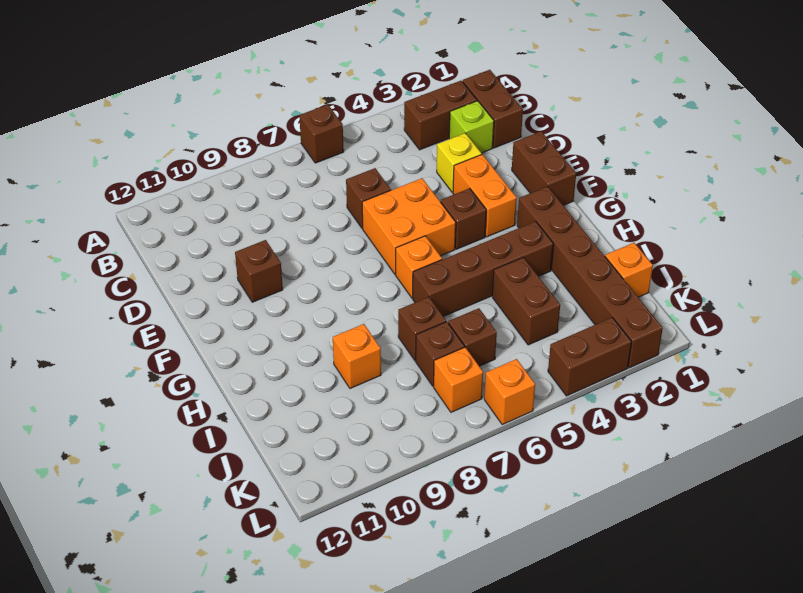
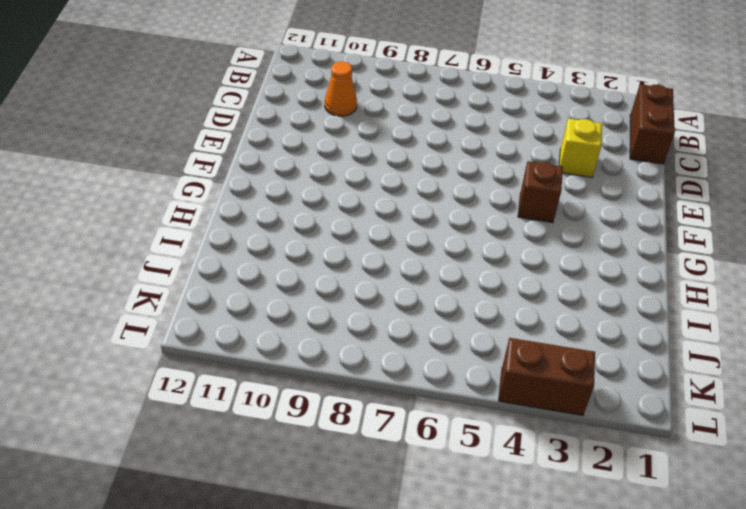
orange 1x1 cone [325,61,357,116] -> none
none -> brown 1x1 brick [299,104,344,163]
none -> brown 1x2 brick [404,81,477,150]
none -> lime 1x1 brick [449,101,494,153]

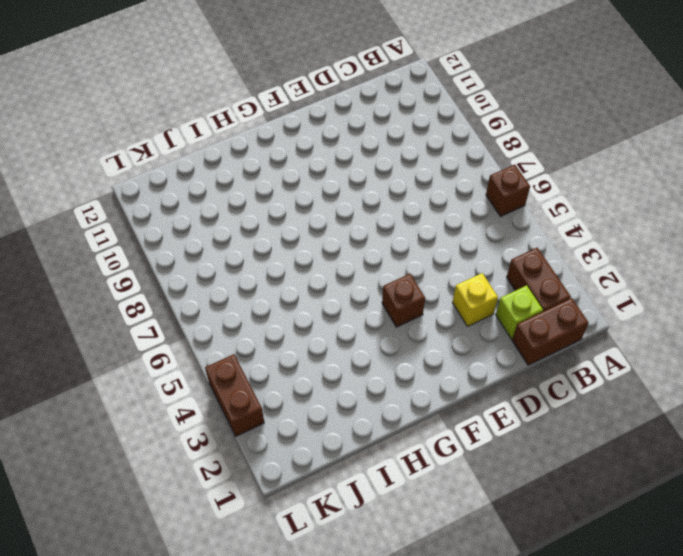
none -> brown 1x1 brick [346,168,391,229]
none -> brown 1x2 brick [512,131,576,205]
none -> orange 1x2 brick [453,154,517,237]

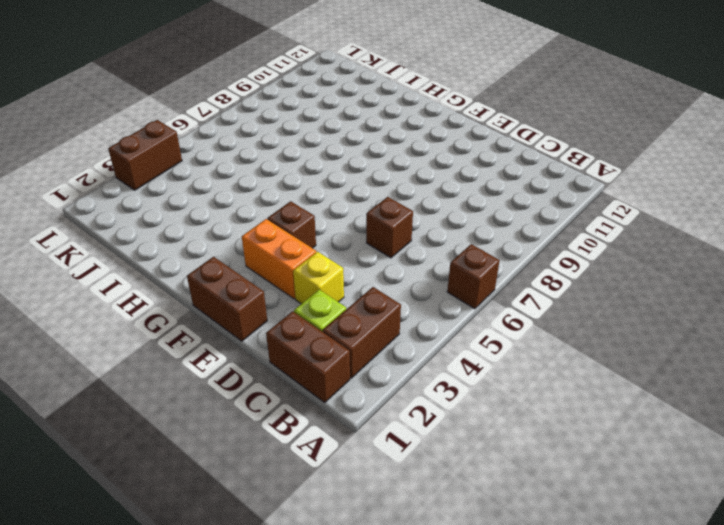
none -> orange 2x2 brick [362,178,456,274]
none -> brown 1x1 brick [235,240,283,302]
none -> brown 1x6 brick [517,186,663,368]

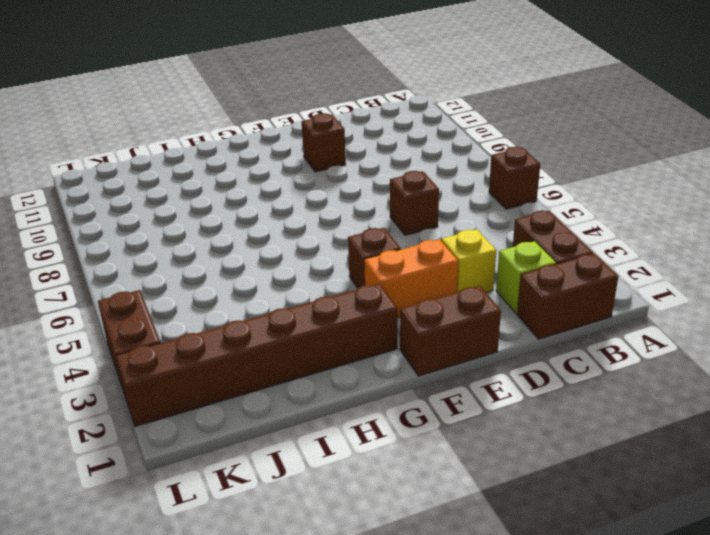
none -> orange 2x2 brick [362,178,456,274]
none -> orange 1x1 brick [396,236,442,298]
none -> brown 1x4 brick [413,221,553,317]

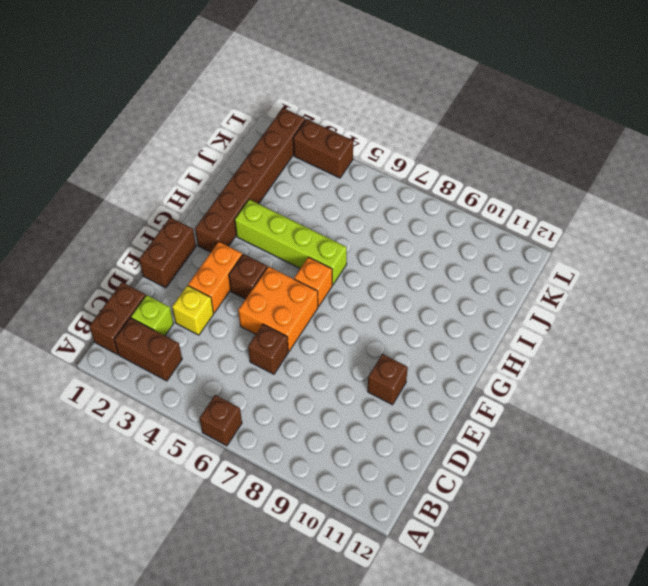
lime 1x4 brick [235,200,347,285] -> brown 1x4 brick [413,221,553,317]
none -> brown 1x2 brick [492,257,560,345]
none -> brown 1x1 brick [398,297,446,361]
none -> orange 1x1 brick [333,324,381,388]

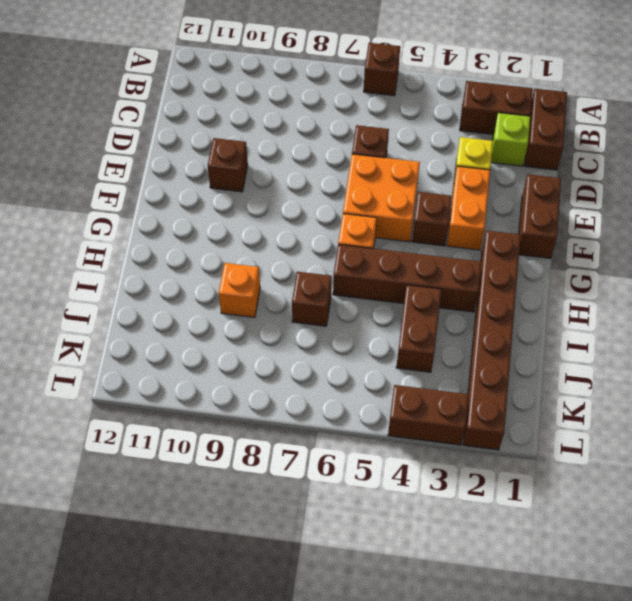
none -> orange 1x1 brick [605,243,653,297]
none -> brown 1x1 brick [448,308,497,366]
none -> brown 1x1 brick [416,322,464,386]

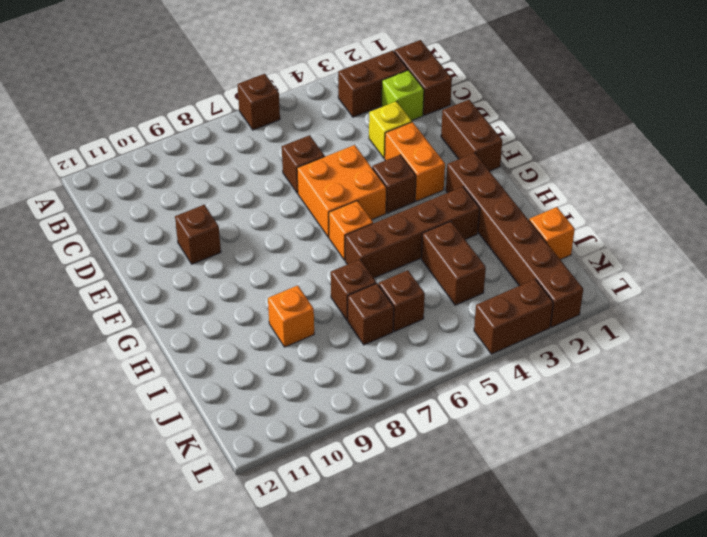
none -> orange 1x1 brick [434,347,483,412]
none -> orange 1x1 brick [484,359,535,424]

